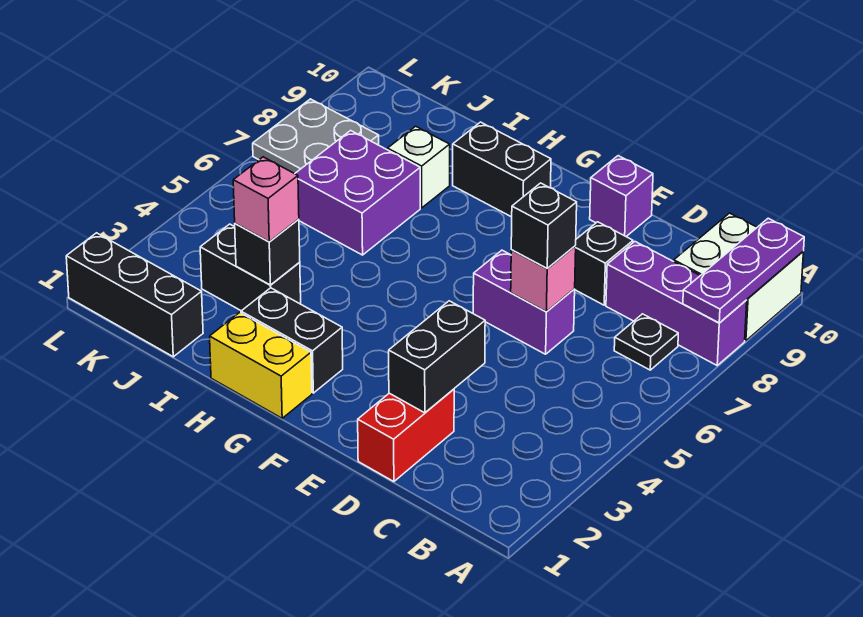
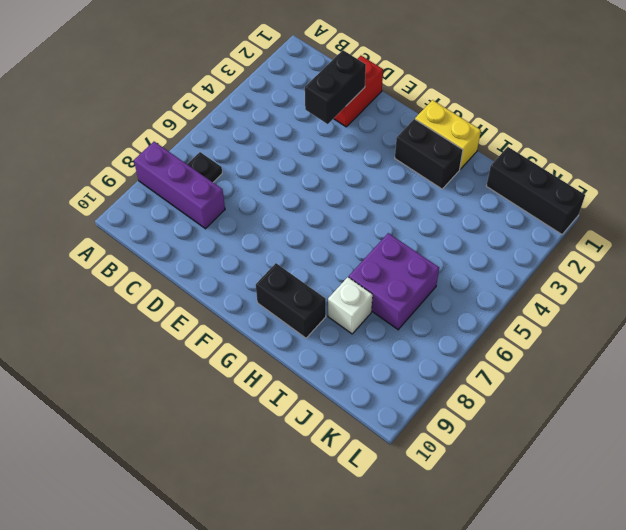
none -> white 2x2 brick [674,213,803,341]
none -> purple 1x2 brick [473,250,575,354]
none -> black 1x1 brick [575,222,633,305]

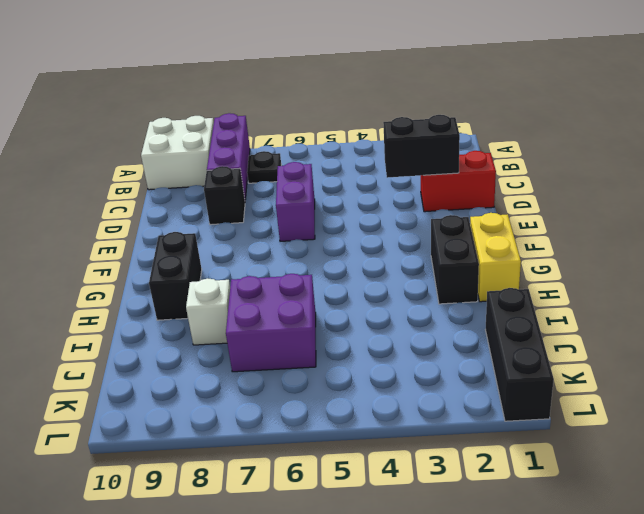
none -> purple 1x1 brick [590,156,653,236]
none -> black 1x2 brick [200,224,301,311]
none -> grey 2x2 plate [253,99,379,174]

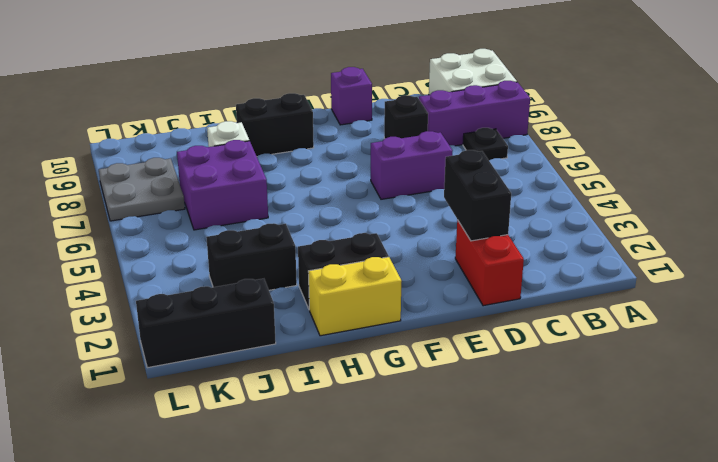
none -> purple 1x3 plate [683,218,804,323]
none -> pink 1x1 brick [511,246,576,312]
none -> black 1x1 brick [235,219,300,285]

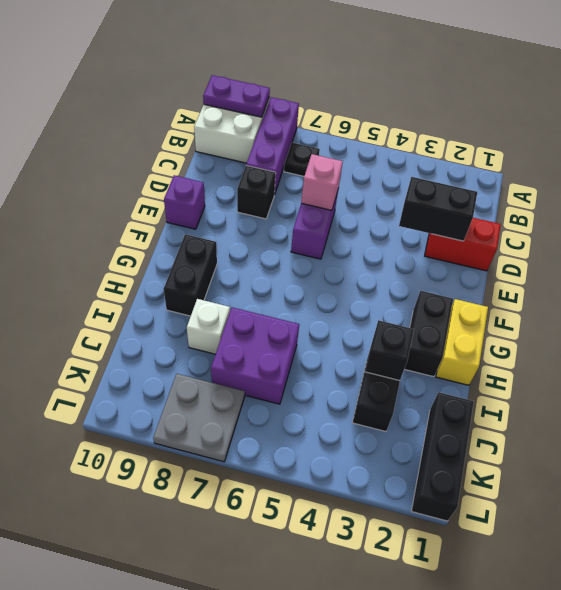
purple 1x2 plate [203,75,270,117] -> purple 1x3 plate [683,218,804,323]
none -> black 1x1 brick [511,183,577,268]
none -> pink 1x1 brick [233,157,299,242]

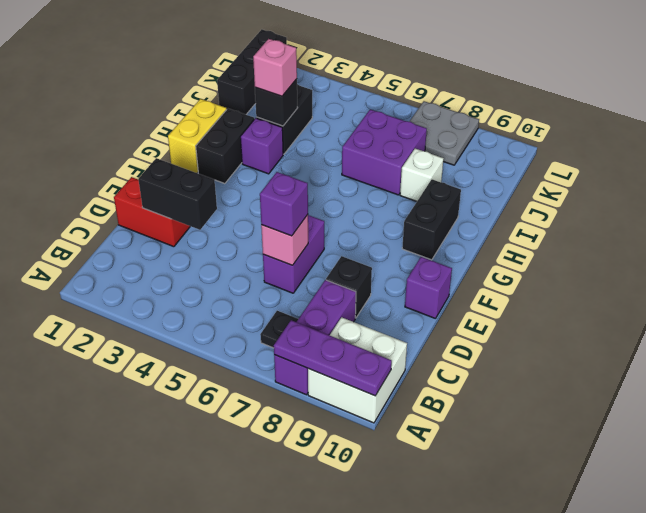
purple 1x1 brick [260,172,308,236] -> black 1x1 brick [511,183,577,268]
purple 1x1 brick [240,118,283,174] -> none

